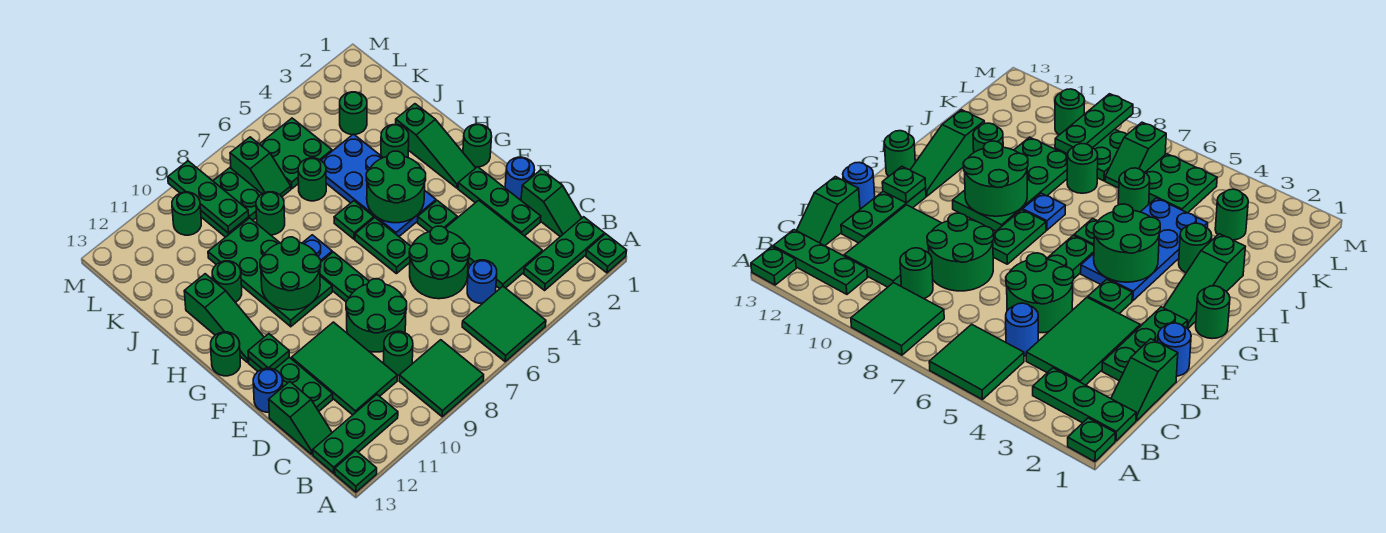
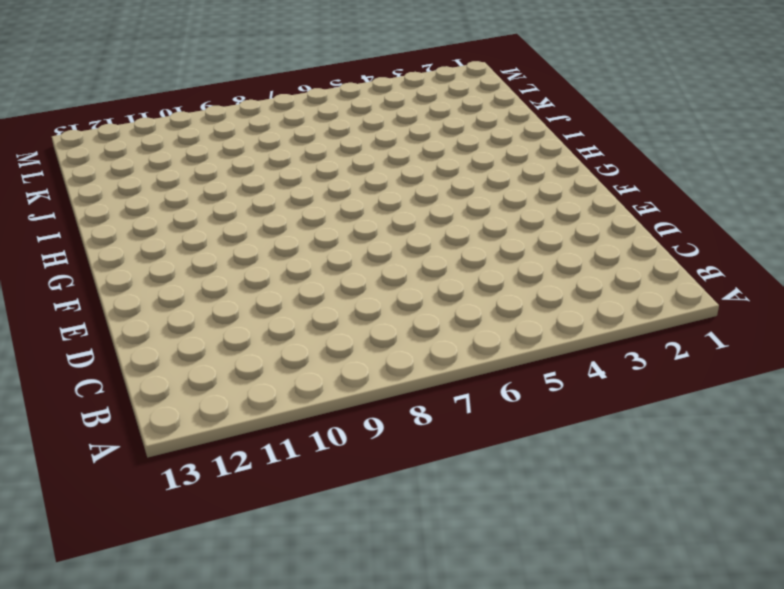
none -> green 1x1 plate [586,234,627,273]
none -> green 2x2 tile [462,286,546,362]
none -> green 2x2 tile [399,340,484,417]
none -> green 1x1 plate [335,450,377,492]

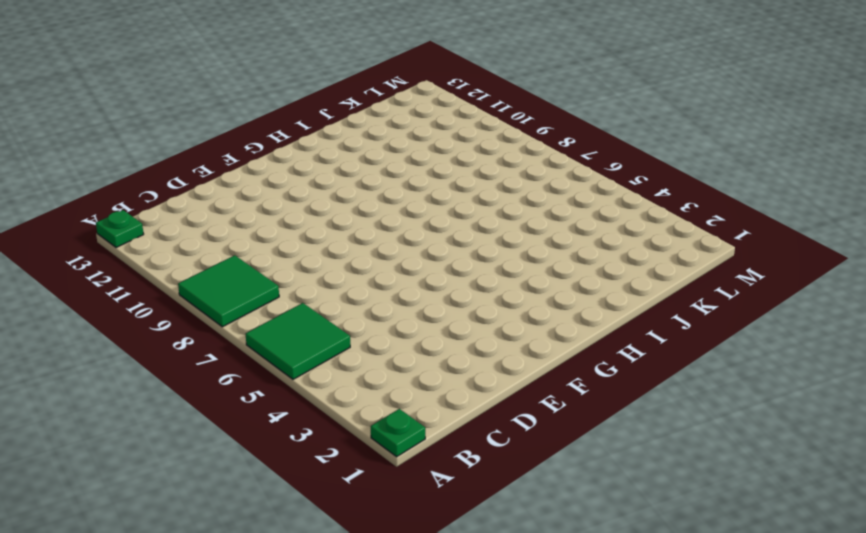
none -> green 1x3 plate [524,217,604,290]
none -> green 1x3 plate [313,395,398,473]
none -> green 1x2 slope [521,169,582,237]
none -> green 2x3 tile [446,200,542,289]

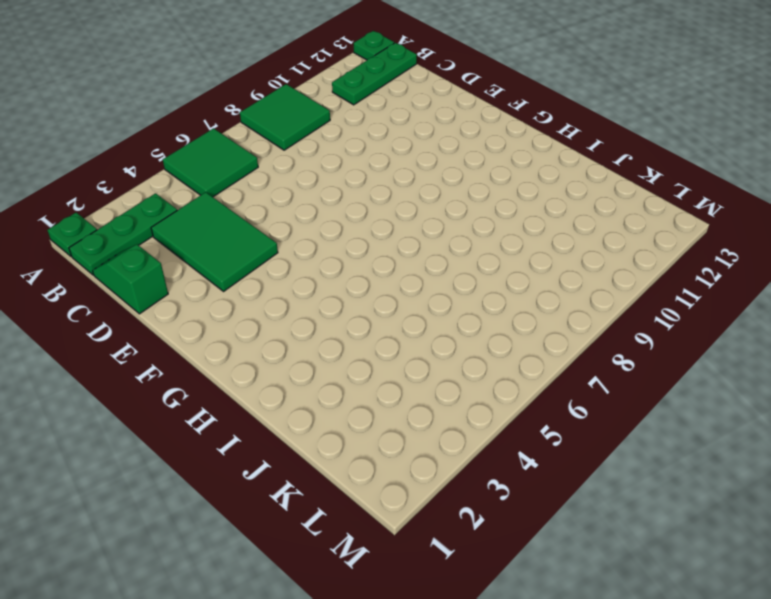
none -> blue 1x1 round brick [467,260,497,303]
none -> green 1x1 round brick [384,331,413,375]
none -> green 2x3 tile [291,322,397,415]
none -> green 1x2 slope [269,382,332,454]

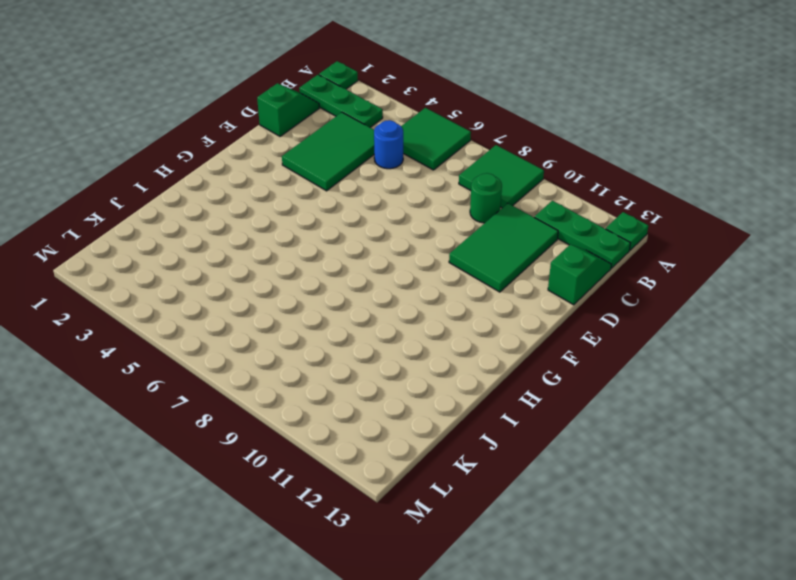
none -> green 1x3 plate [458,167,541,236]
none -> green 2x2 round brick [409,226,470,299]
none -> green 2x2 round brick [346,279,407,352]
none -> green 1x3 plate [248,357,333,411]

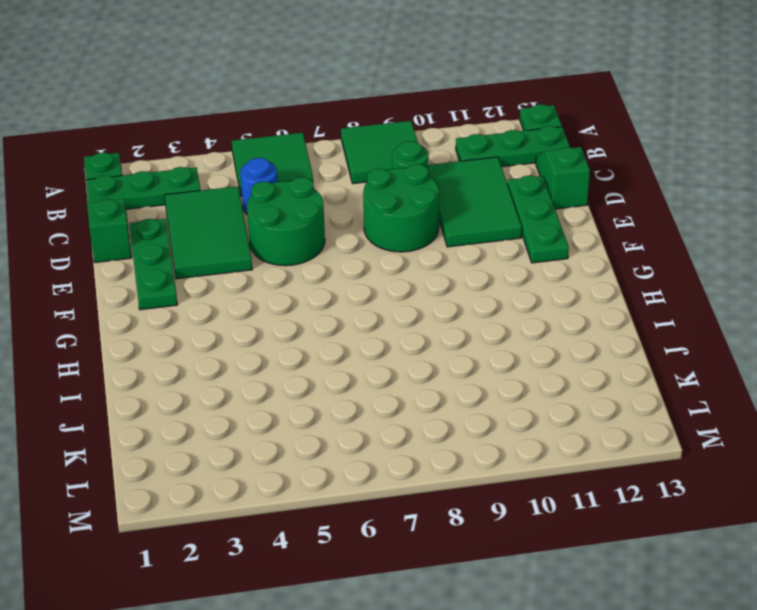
none -> blue 1x1 round brick [505,157,535,200]
none -> blue 1x1 round brick [253,368,283,412]
none -> green 1x1 plate [417,201,457,232]
none -> green 1x2 plate [355,218,411,274]

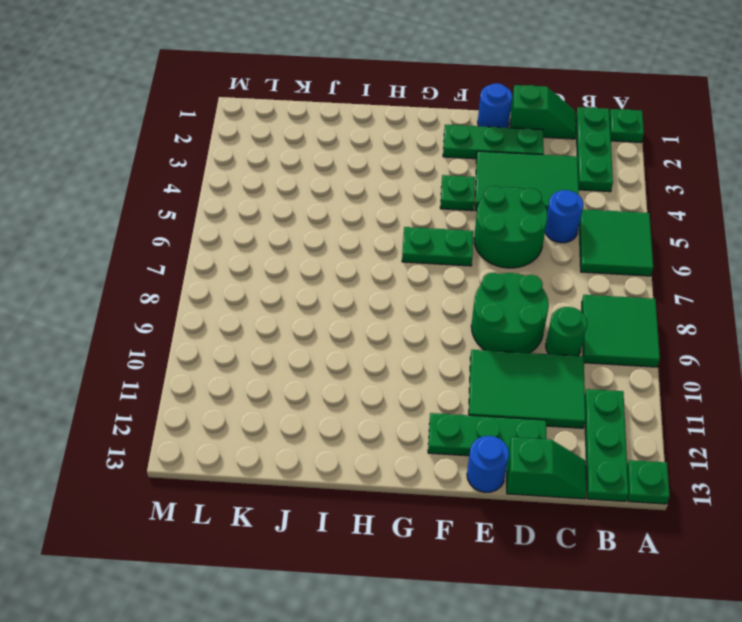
none -> green 1x2 plate [320,252,369,301]
none -> green 1x1 round brick [463,124,492,167]
none -> green 1x3 slope [396,104,475,188]
none -> blue 2x4 plate [321,134,436,236]

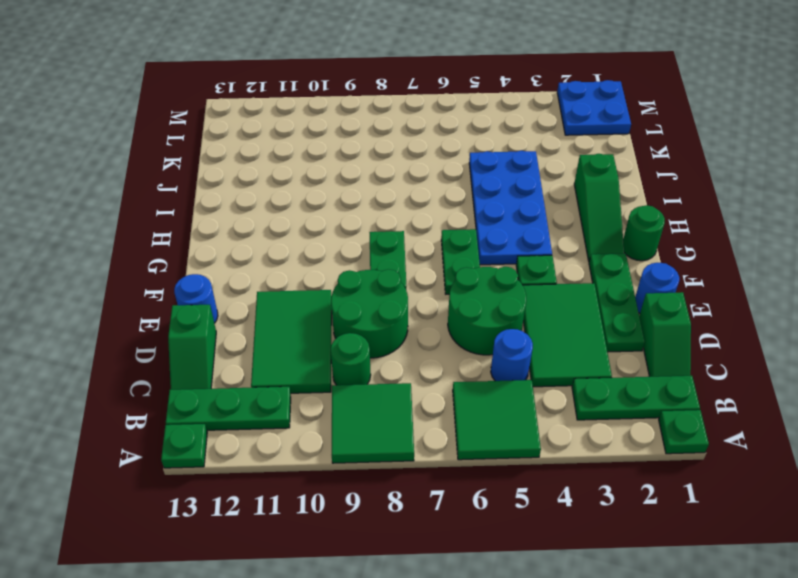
blue 2x2 plate [557,80,631,135] -> none
none -> green 1x3 plate [248,357,333,411]
none -> green 2x4 plate [208,218,332,327]
none -> green 1x3 slope [184,274,264,362]
none -> green 1x1 round brick [211,332,240,376]

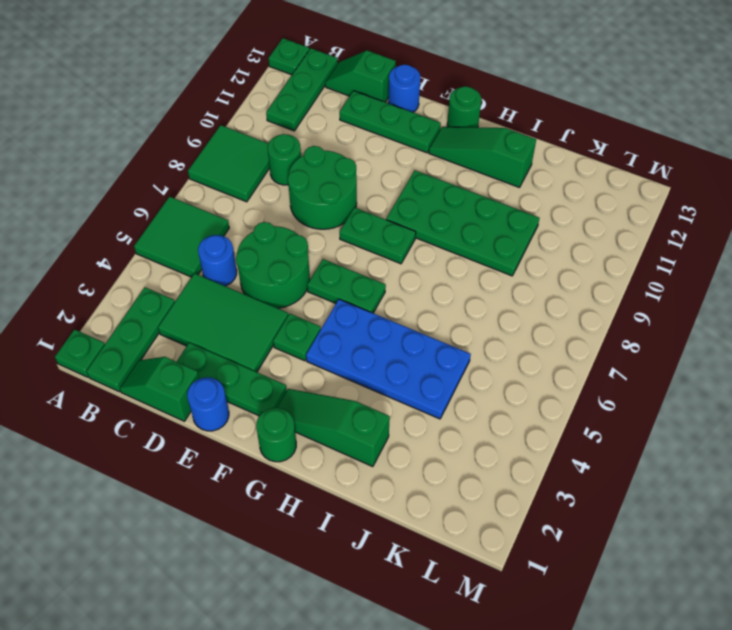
none -> green 2x3 tile [291,322,397,415]
none -> green 1x1 plate [334,201,374,239]
none -> blue 1x1 plate [303,235,332,262]
none -> green 1x1 round brick [381,125,409,158]

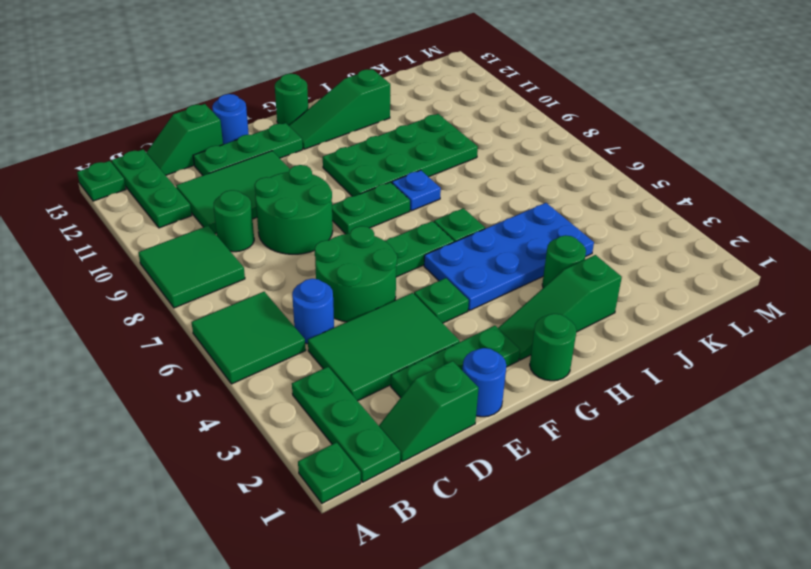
none -> green 1x1 round brick [212,261,242,302]
none -> green 1x1 round brick [298,158,326,201]
none -> green 1x1 round brick [256,192,285,235]
none -> green 1x1 round brick [340,92,367,135]

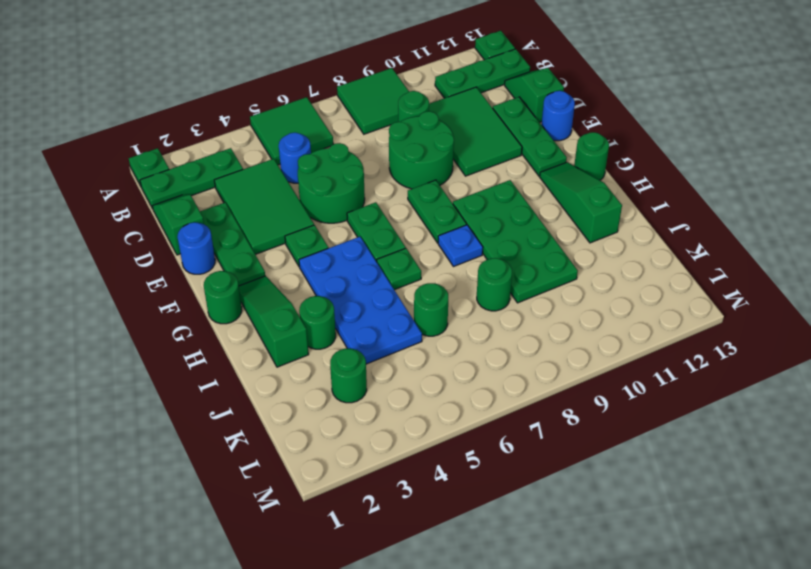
none -> green 1x1 round brick [212,261,242,302]
none -> green 2x2 plate [260,118,332,189]
none -> green 1x2 slope [230,137,291,197]
none -> green 2x2 plate [201,168,262,237]

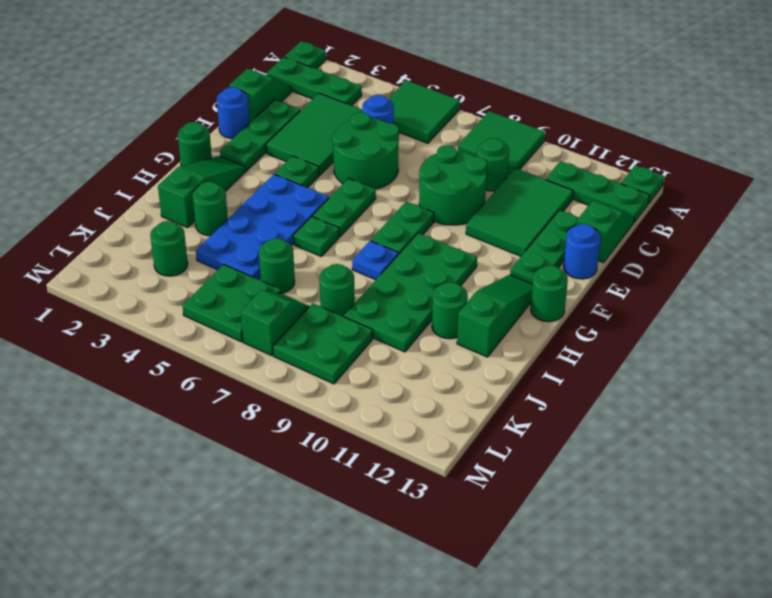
none -> green 1x1 round brick [172,192,201,235]
none -> green 1x1 plate [248,334,289,369]
none -> green 2x2 round brick [366,151,426,223]
none -> green 2x2 round brick [260,237,321,310]

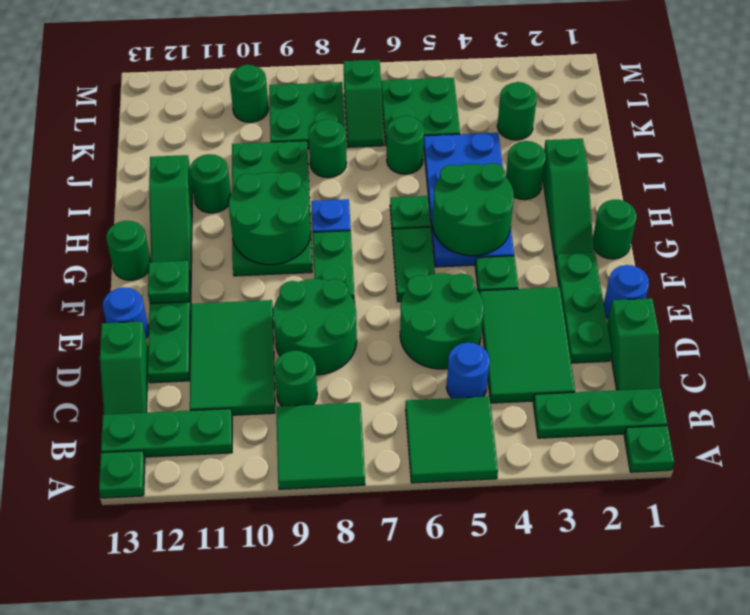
none -> green 1x3 plate [168,161,249,233]

